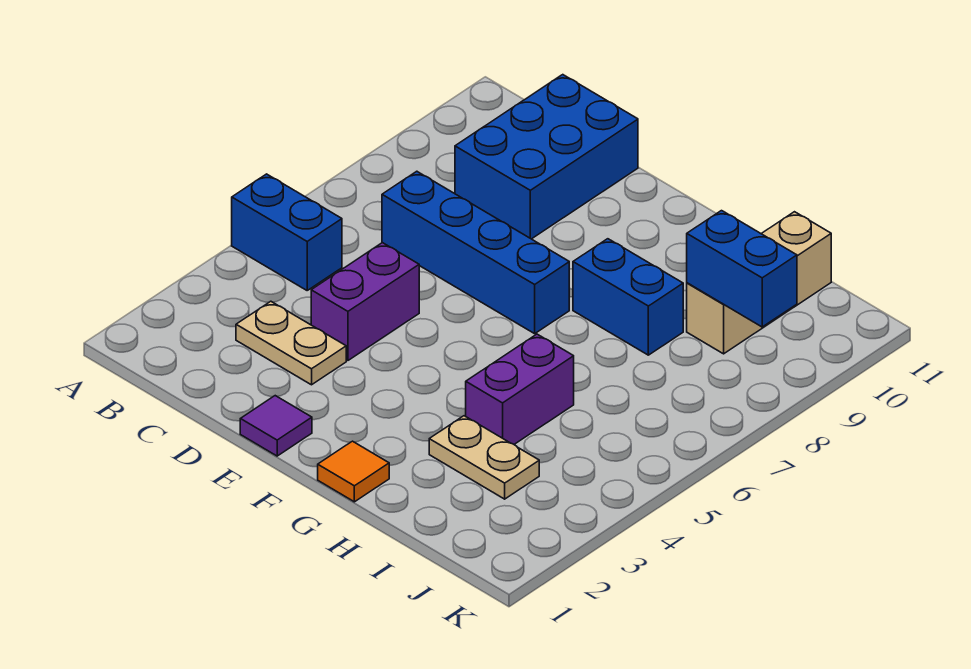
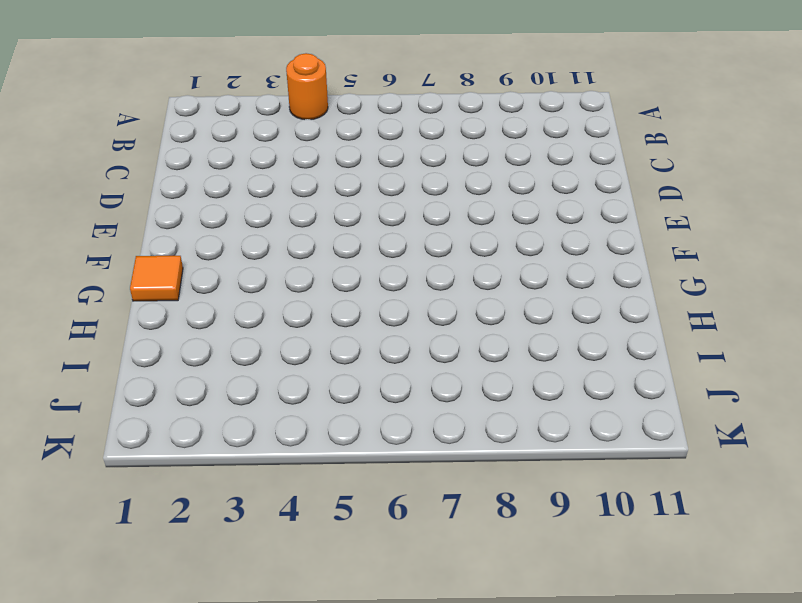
orange 1x1 round brick [286,53,328,120] -> none
none -> blue 1x2 brick [232,174,342,290]
none -> tan 1x2 plate [236,301,346,385]
none -> blue 1x4 brick [382,171,569,334]

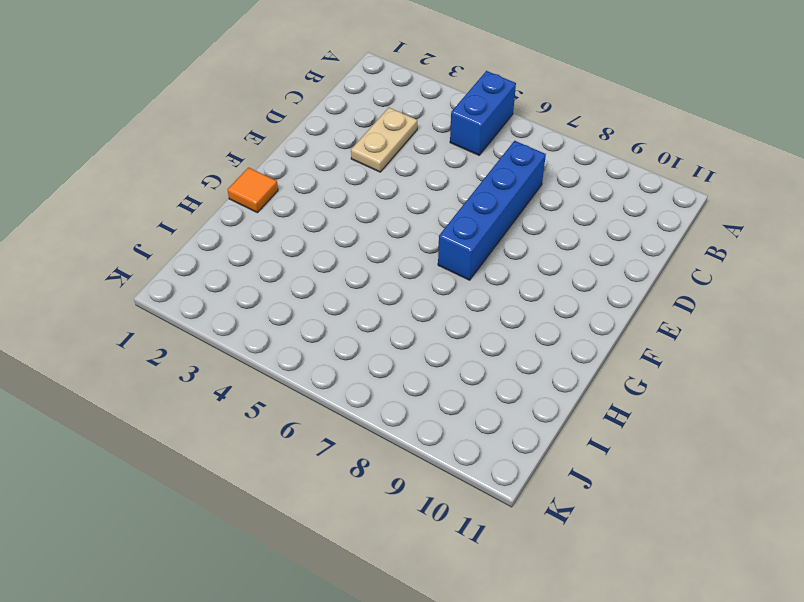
none -> blue 2x3 brick [455,75,638,239]
none -> purple 1x2 brick [311,243,419,360]
none -> purple 1x1 tile [240,396,312,456]

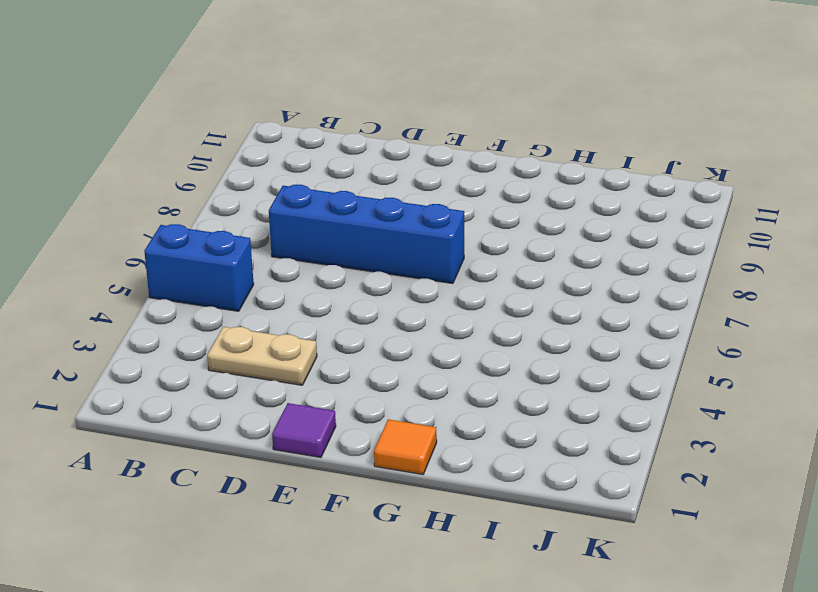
none -> blue 2x3 brick [455,75,638,239]
none -> purple 1x2 brick [311,243,419,360]
none -> blue 1x2 brick [573,239,683,355]

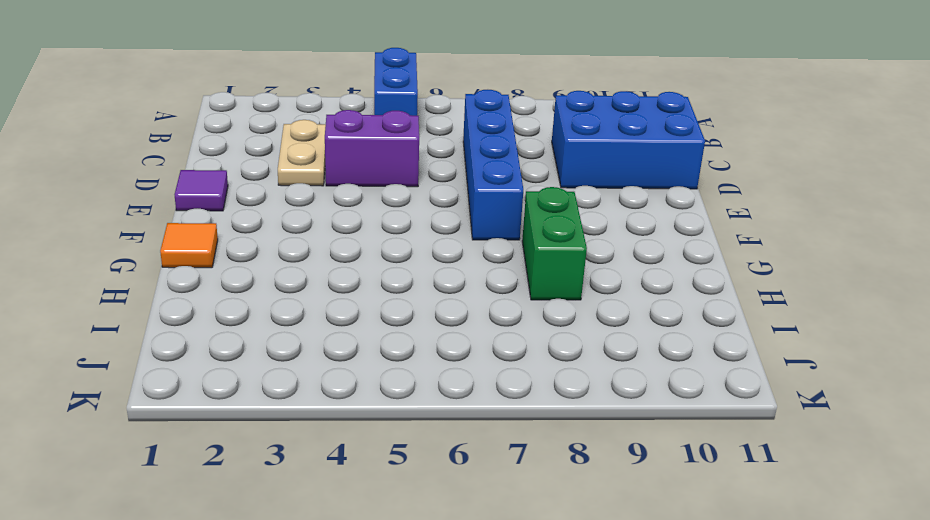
green 1x2 brick [522,187,587,300] -> blue 1x2 brick [573,239,683,355]
none -> tan 1x2 plate [429,416,539,499]
none -> purple 1x2 brick [466,334,574,444]
none -> tan 1x3 brick [687,212,831,354]

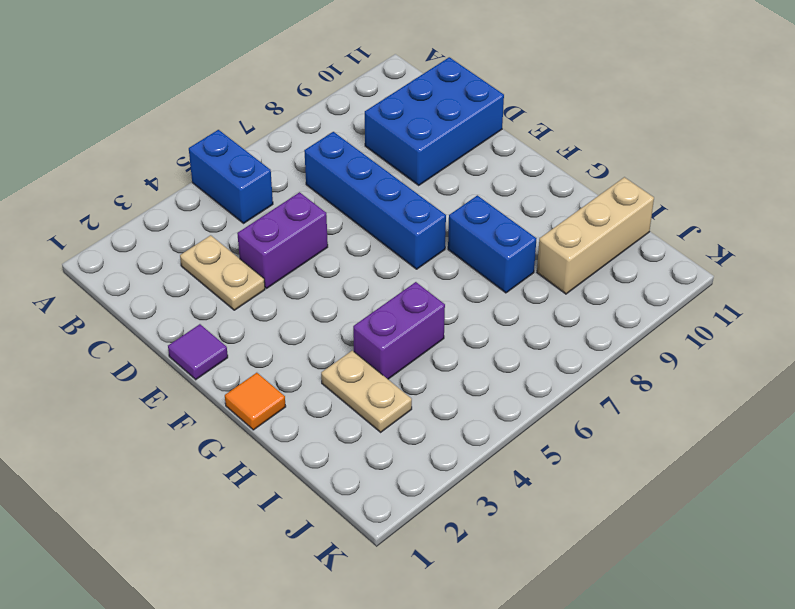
none -> blue 1x2 brick [687,211,797,327]

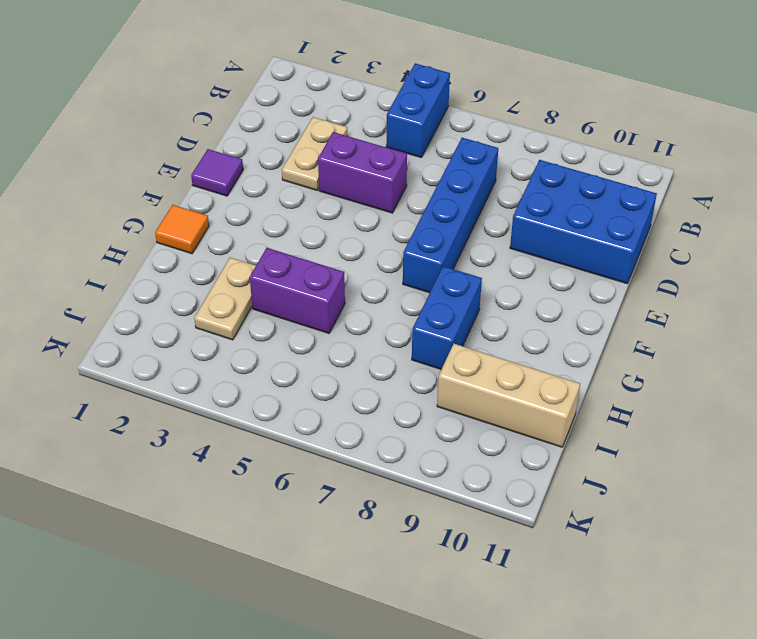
none -> blue 1x2 brick [687,211,797,327]

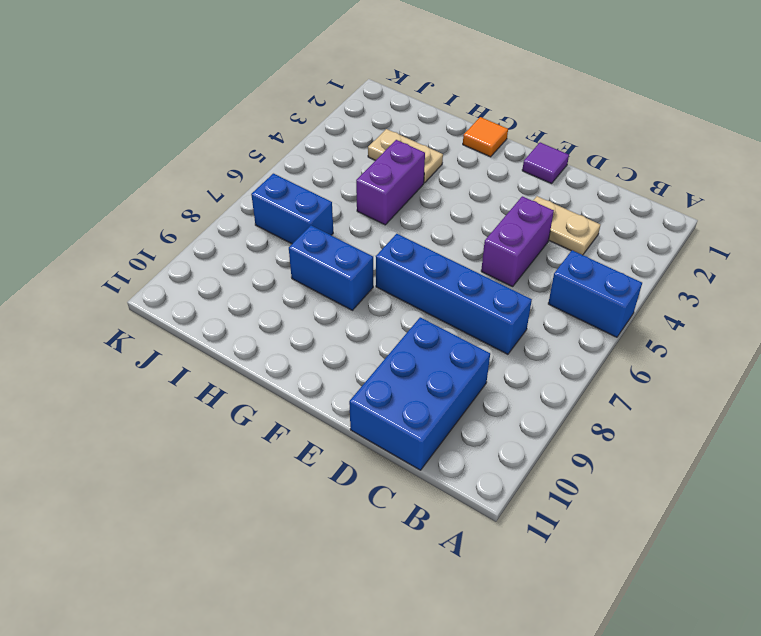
blue 1x2 brick [251,174,333,244] -> blue 1x2 brick moved to [687,211,797,327]
none -> tan 1x3 brick [687,212,831,354]

